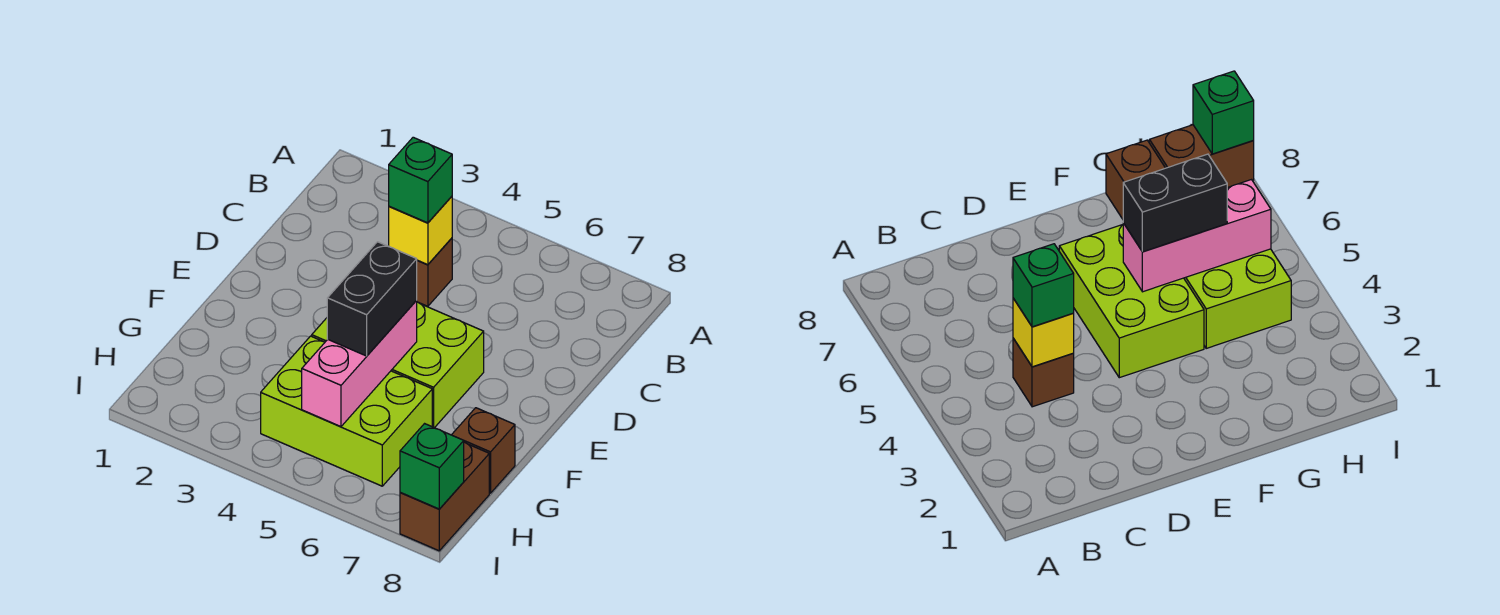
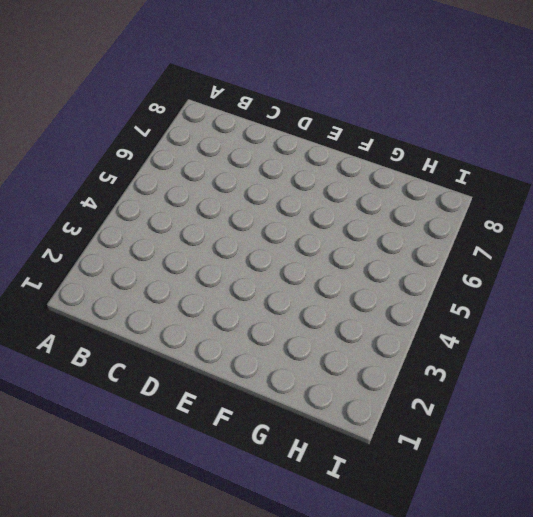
none -> brown 1x1 brick [416,238,452,306]
none -> lime 2x3 brick [312,302,484,428]

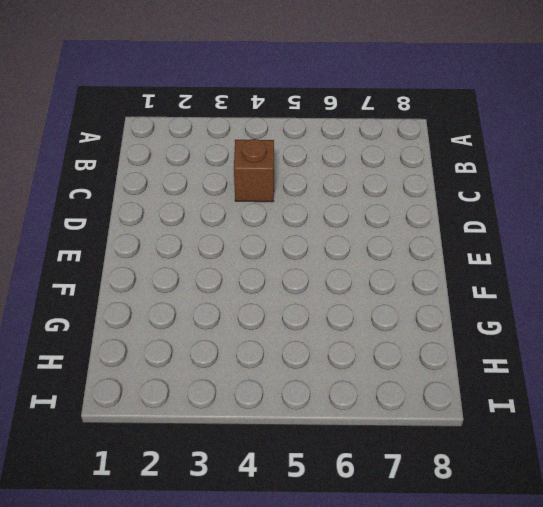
none -> lime 2x3 brick [312,302,484,428]
none -> lime 2x3 brick [261,336,432,486]

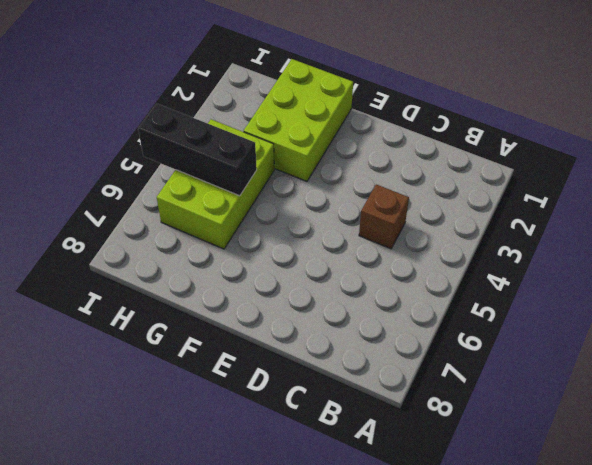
lime 2x3 brick [244,59,353,181] -> lime 2x3 brick moved to [312,302,484,428]
black 1x3 brick [138,103,257,196] -> pink 1x3 brick [302,301,417,427]
none -> brown 1x1 brick [452,408,515,493]
none -> brown 1x2 brick [400,442,489,551]

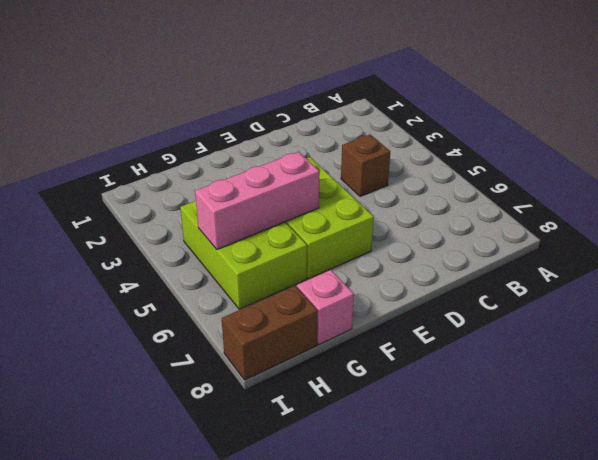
pink 1x1 brick [297,270,354,345] -> brown 1x1 brick [452,408,515,493]
none -> yellow 1x1 brick [389,196,452,265]
none -> green 1x1 brick [400,424,464,509]

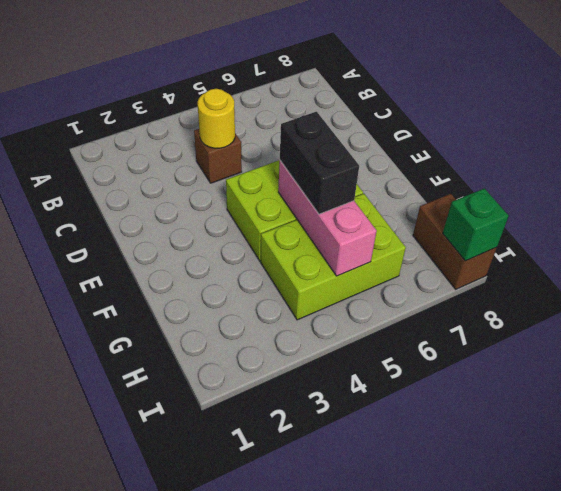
yellow 1x1 round brick [198,89,235,148] -> yellow 1x1 brick [389,196,452,265]
none -> brown 1x1 brick [452,408,515,493]
none -> green 1x1 brick [389,137,452,223]

